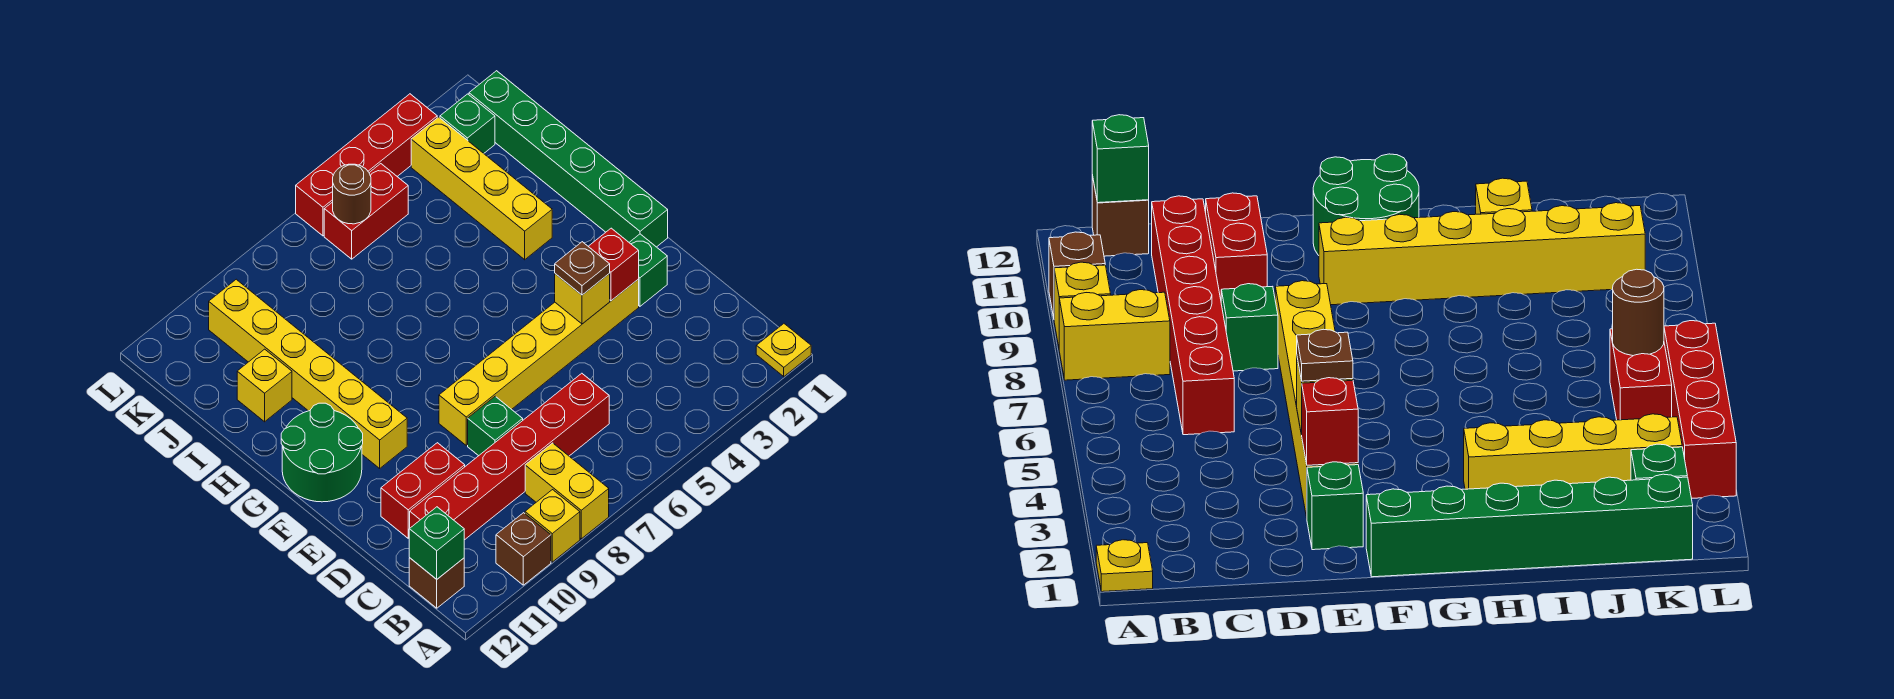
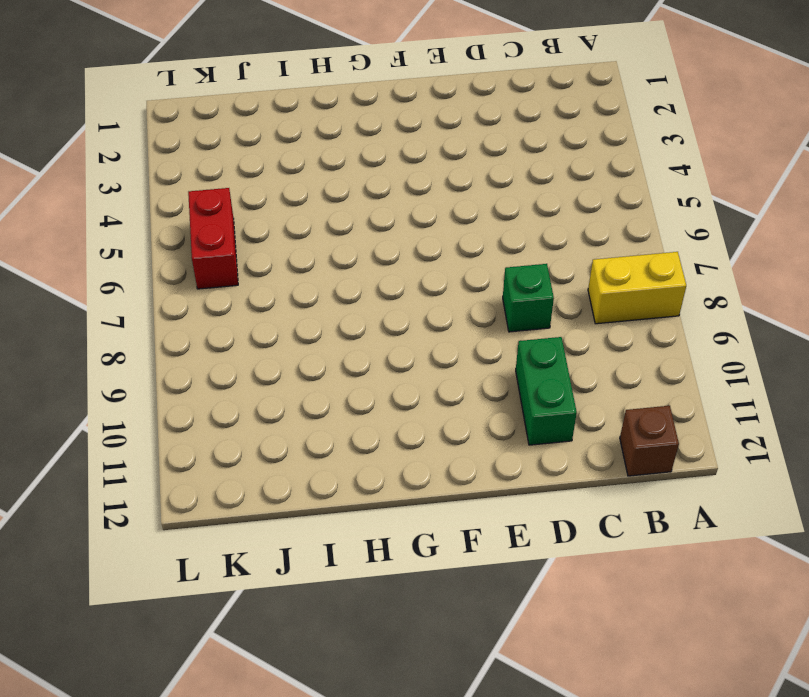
green 1x2 brick [516,337,577,445] -> red 1x2 brick [381,443,465,538]
none -> yellow 1x1 plate [756,324,811,377]
none -> yellow 1x1 brick [525,490,580,562]
none -> brown 1x1 brick [496,513,551,585]

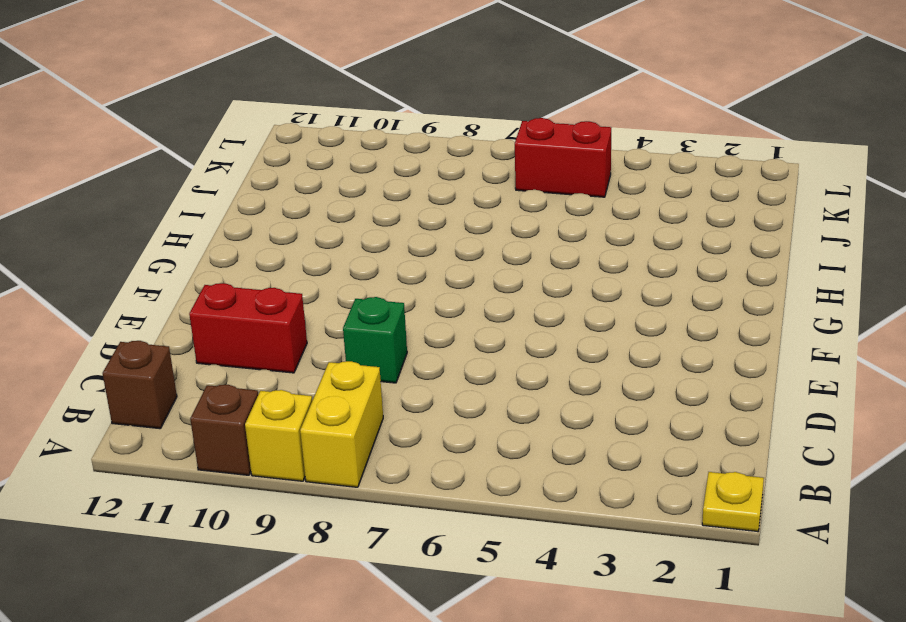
none -> red 1x6 brick [410,373,609,540]
none -> green 1x1 brick [629,234,667,306]
none -> yellow 1x6 brick [439,279,639,445]

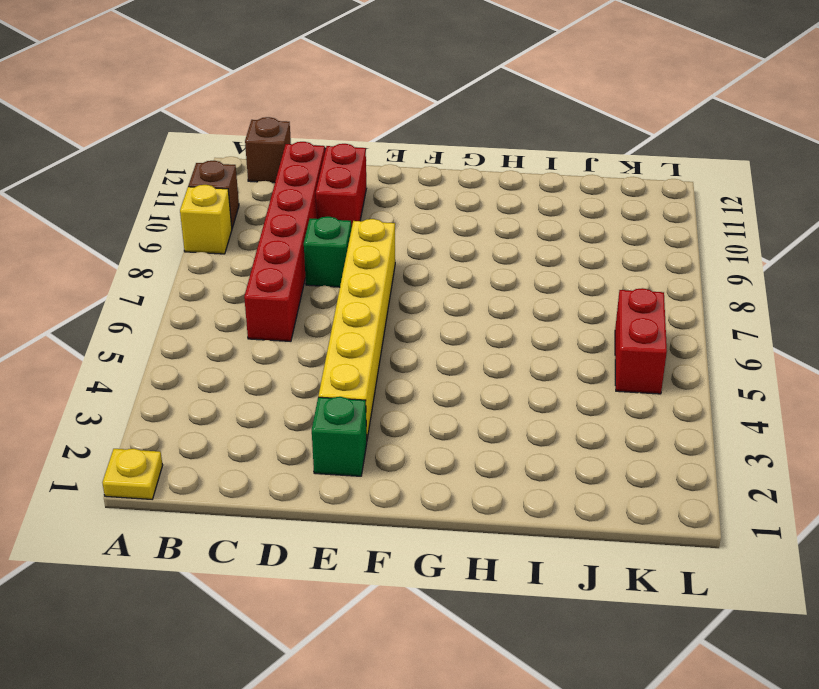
none -> yellow 1x2 brick [525,443,609,539]
none -> green 1x6 brick [469,71,668,247]
none -> yellow 1x6 brick [209,279,407,468]

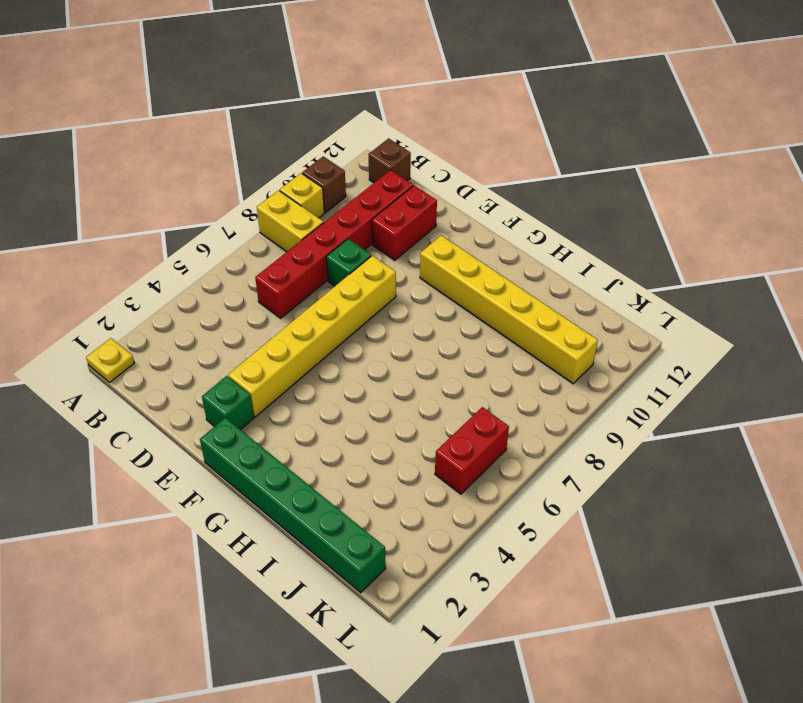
none -> green 2x2 round brick [281,403,363,502]
none -> yellow 1x4 brick [411,117,552,260]
none -> yellow 1x1 brick [237,349,292,422]

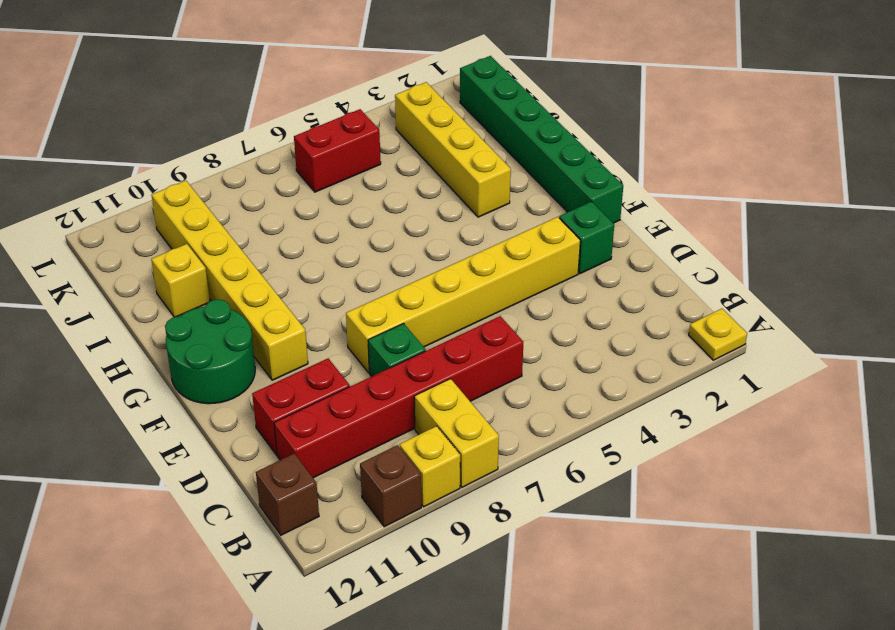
none -> green 1x1 brick [440,94,495,153]
none -> red 1x4 brick [296,94,437,236]
none -> green 1x1 brick [409,507,464,579]

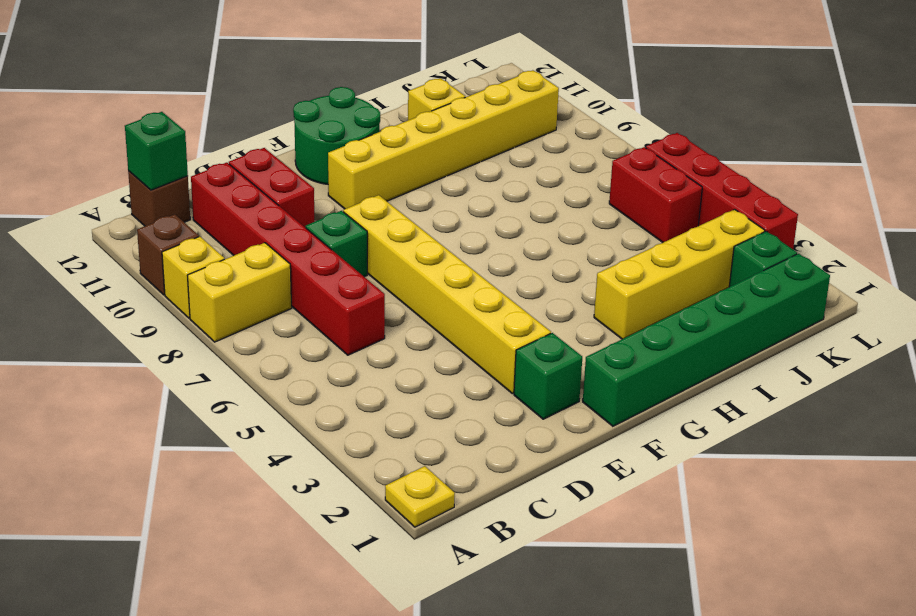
none -> red 1x1 brick [588,228,639,301]
none -> yellow 1x1 brick [555,274,610,324]
none -> brown 1x1 round brick [333,164,371,224]

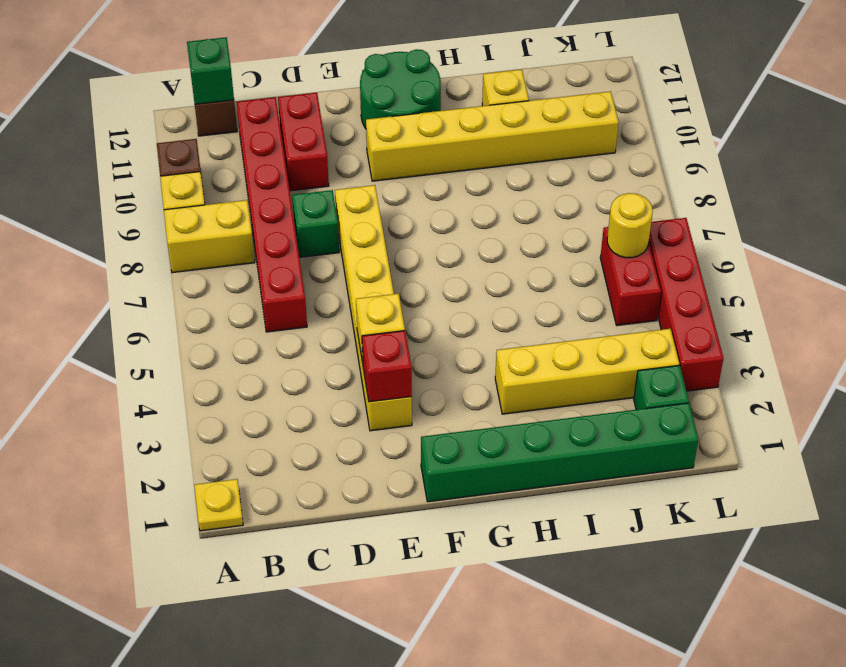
yellow 1x1 round brick [607,193,653,258] -> brown 1x1 round brick [333,164,371,224]
none -> green 1x1 brick [629,234,667,306]
none -> brown 1x1 plate [555,242,610,295]

